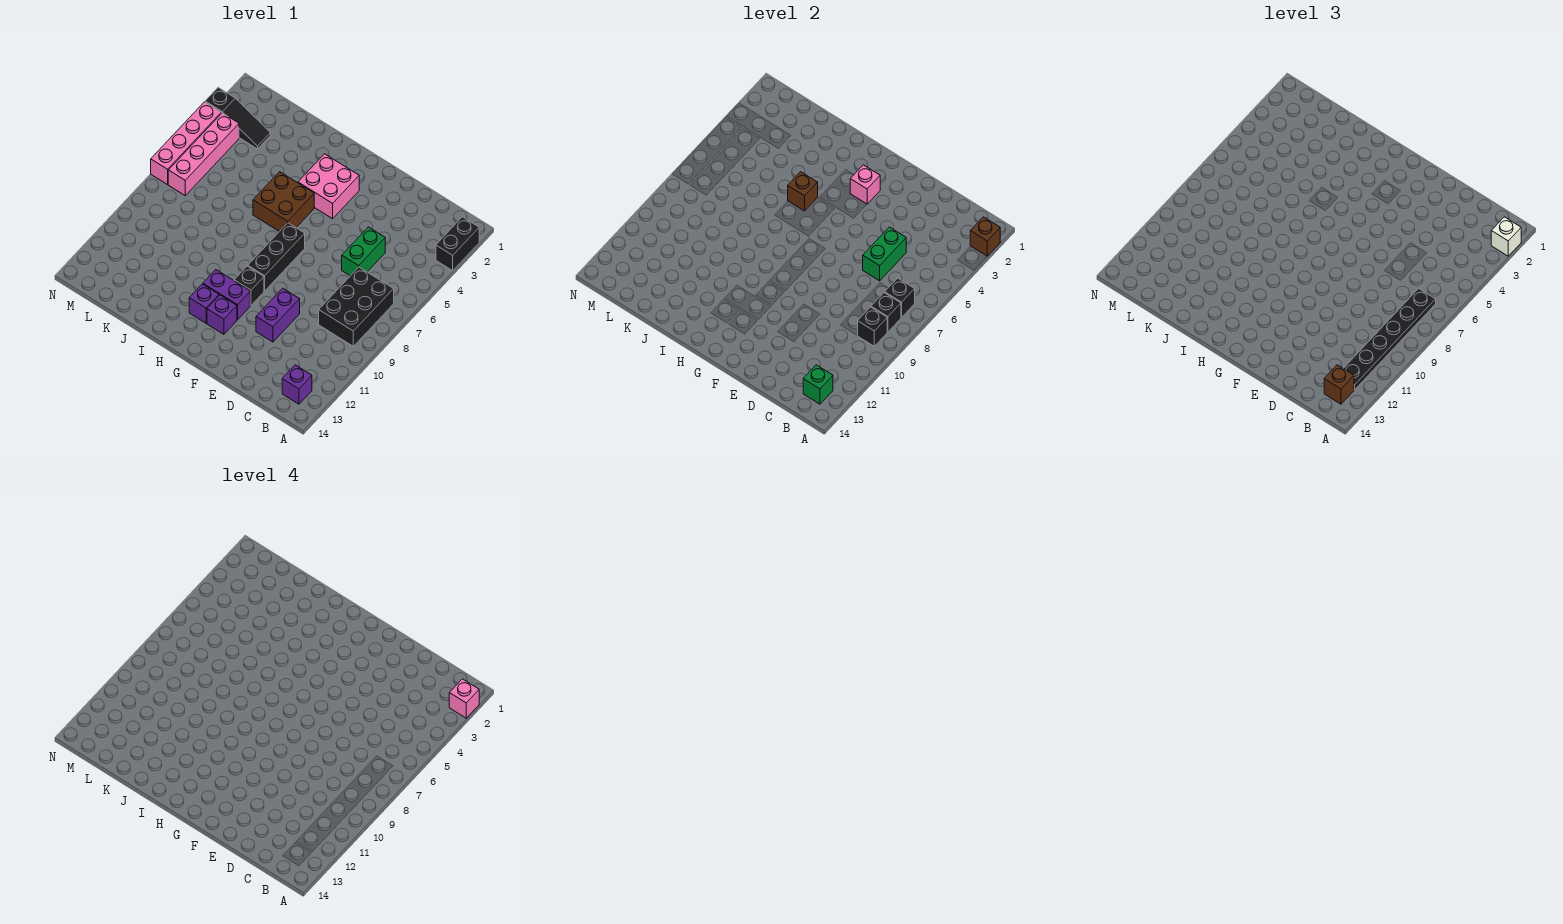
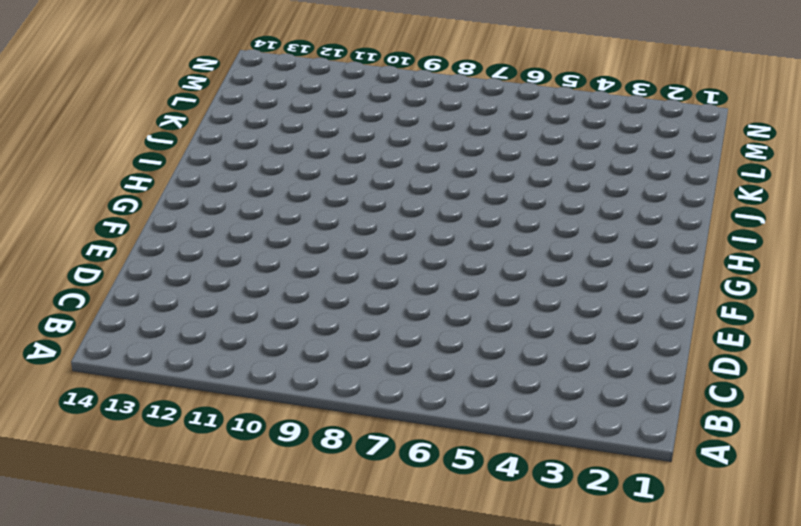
none -> black 1x2 brick [436,217,479,271]
none -> black 2x3 brick [319,267,394,346]
none -> purple 1x1 brick [282,365,312,404]

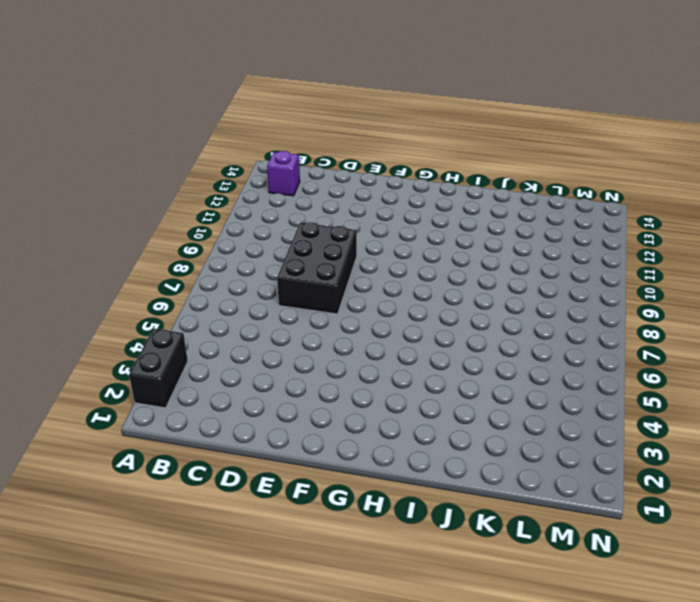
black 2x3 brick [277,222,357,314] -> black 2x3 brick moved to [319,267,394,346]
none -> green 1x2 brick [342,227,385,276]
none -> purple 1x2 brick [256,288,300,342]
none -> pink 2x2 brick [298,154,359,219]

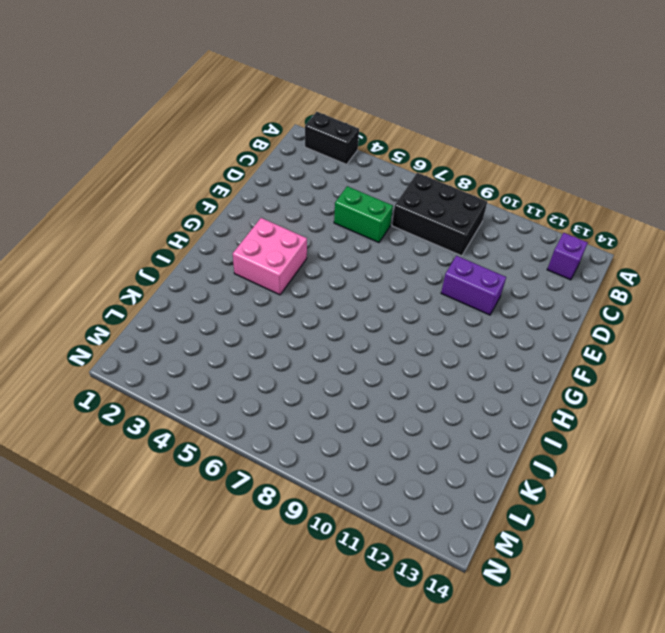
none -> black 1x3 brick [248,223,305,291]
none -> black 1x1 brick [234,266,264,305]
none -> purple 1x2 brick [203,270,250,320]

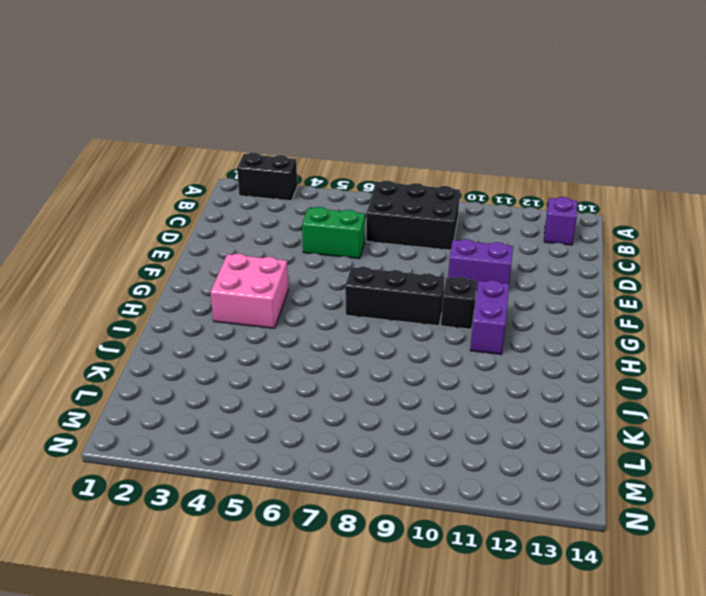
none -> purple 1x1 brick [207,295,237,334]
none -> brown 2x2 brick [253,172,314,232]
none -> purple 1x1 brick [189,284,219,323]

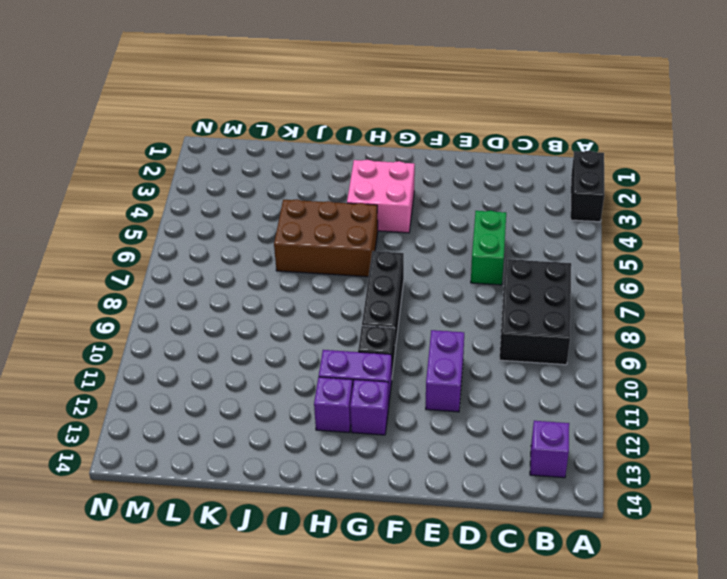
brown 2x3 brick [274,199,378,277] -> brown 2x2 brick [253,172,314,232]
none -> black 1x3 slope [205,88,270,149]
none -> pink 1x4 brick [168,113,239,195]
none -> pink 1x4 brick [151,102,221,185]

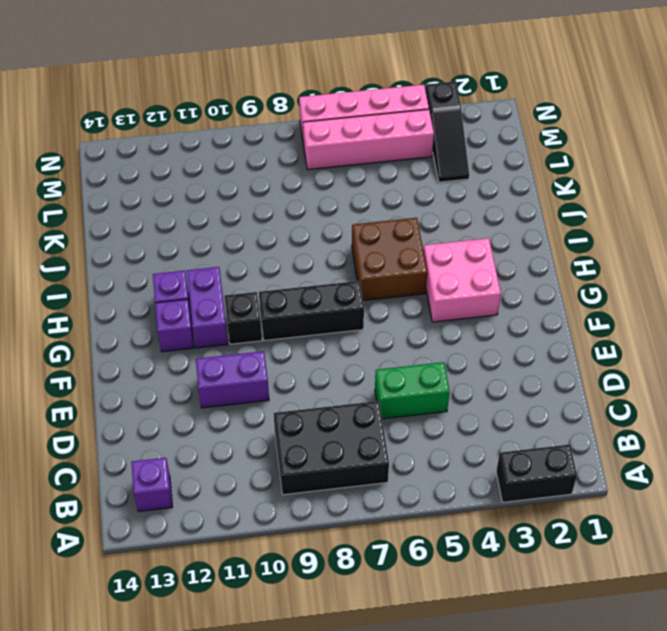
none -> brown 1x1 brick [970,217,1000,256]
none -> black 1x1 brick [885,278,915,317]
none -> black 1x1 brick [871,293,901,332]

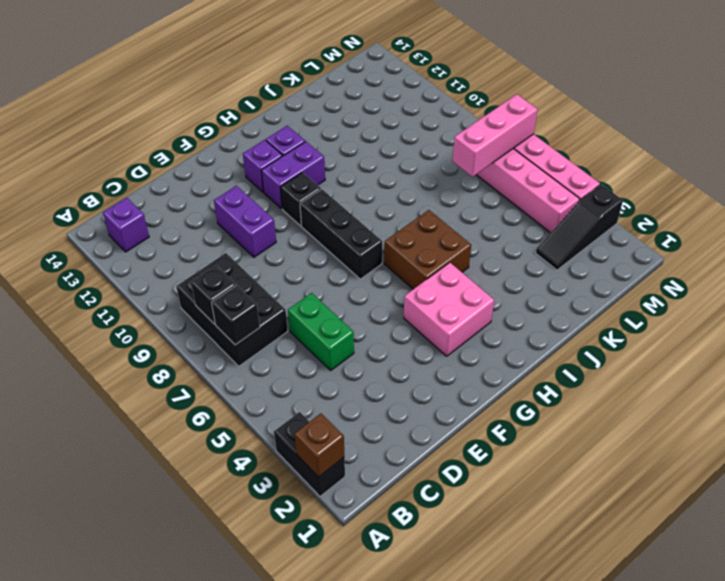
pink 1x3 brick [452,94,538,177] -> none
none -> black 1x1 brick [858,307,887,346]
none -> green 1x1 brick [803,365,833,404]
none -> green 1x2 brick [863,227,906,281]

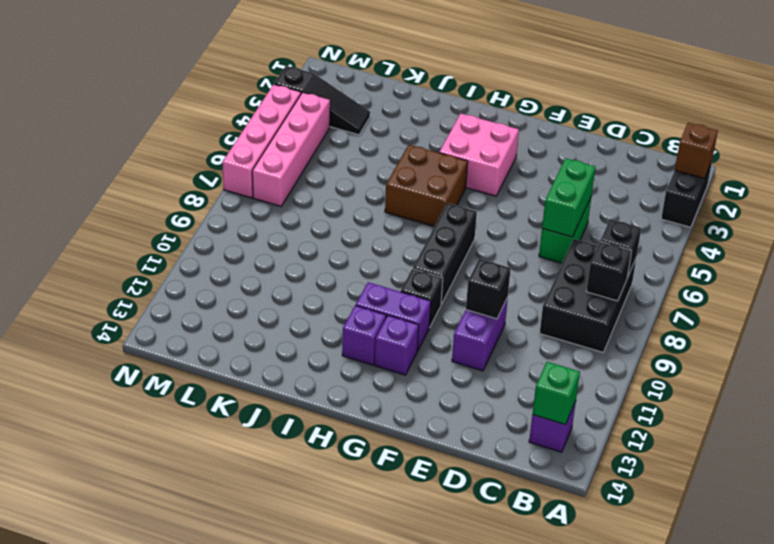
black 1x1 brick [466,259,511,319] -> black 1x1 brick moved to [858,307,887,346]
none -> pink 1x1 brick [850,165,880,204]
none -> brown 1x1 brick [788,172,818,211]
none -> white 1x1 brick [1491,217,1521,256]

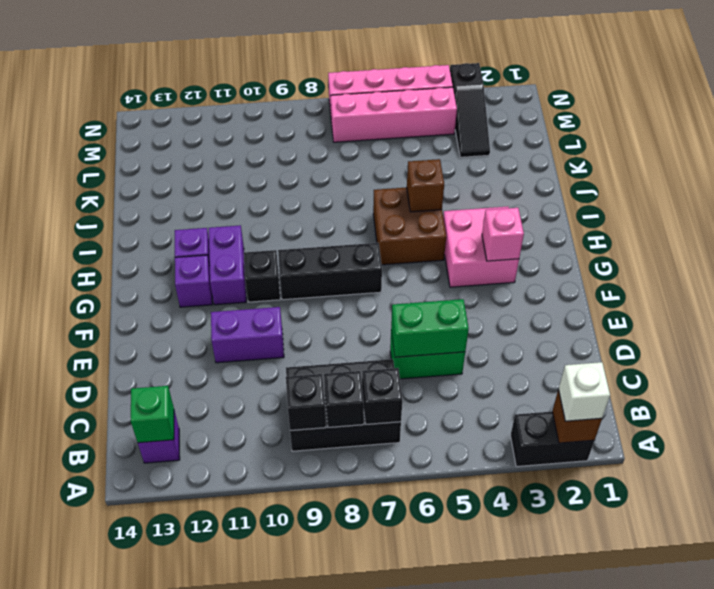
none -> black 1x6 plate [1343,289,1436,390]
none -> brown 1x1 brick [1324,365,1354,404]
none -> pink 1x1 brick [449,679,479,718]

